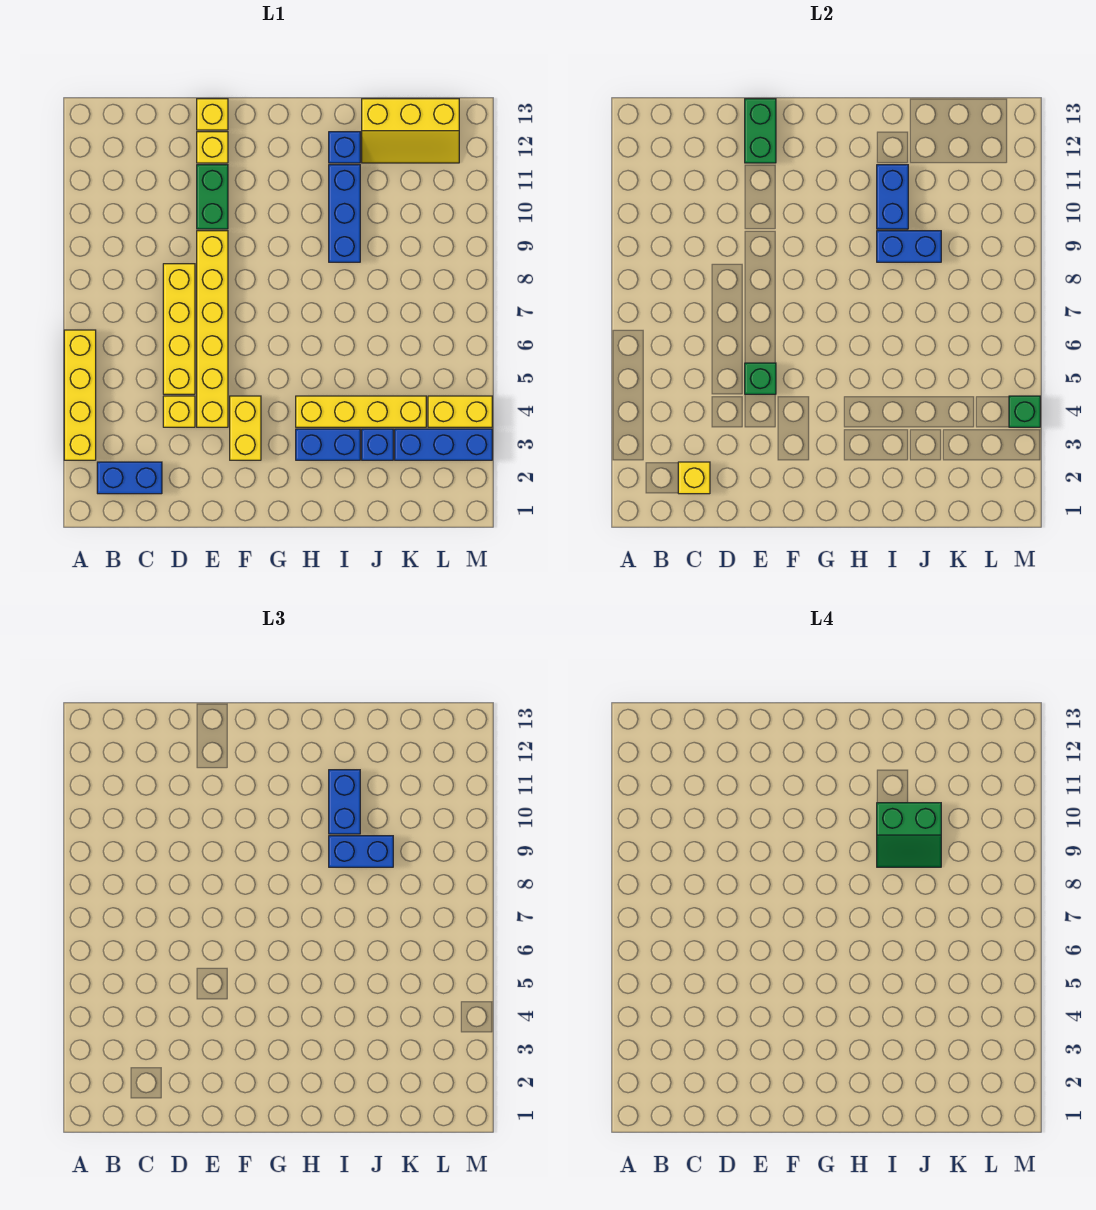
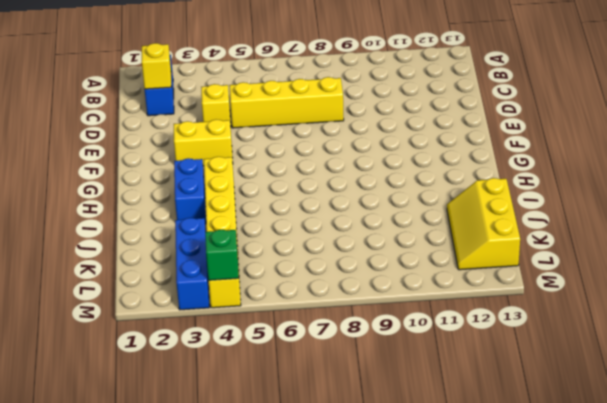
none -> yellow 1x4 brick [64,330,96,460]
none -> yellow 1x6 brick [197,231,228,427]
none -> green 1x2 brick [197,165,228,229]

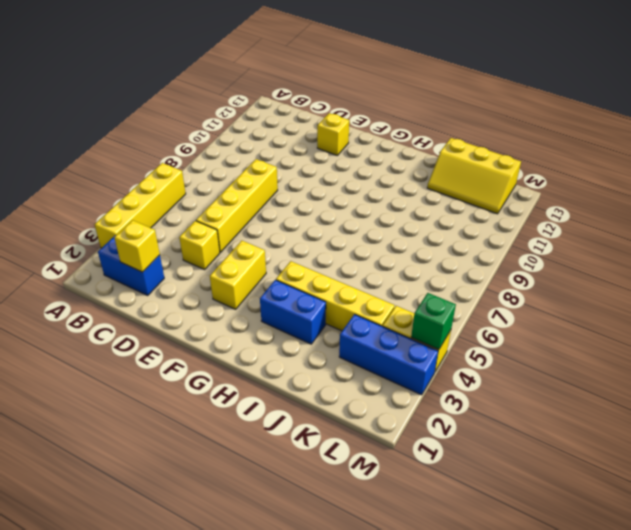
none -> yellow 1x6 brick [197,231,228,427]
none -> green 1x2 brick [197,165,228,229]
none -> yellow 1x1 brick [197,99,228,130]

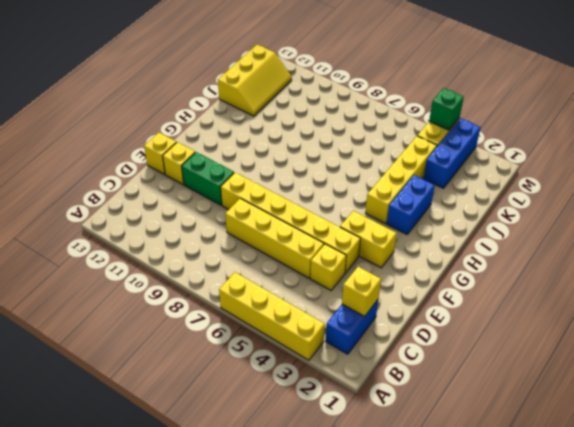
none -> blue 1x3 brick [329,165,360,262]
none -> blue 1x1 brick [329,132,360,163]
none -> blue 1x1 brick [362,429,393,460]

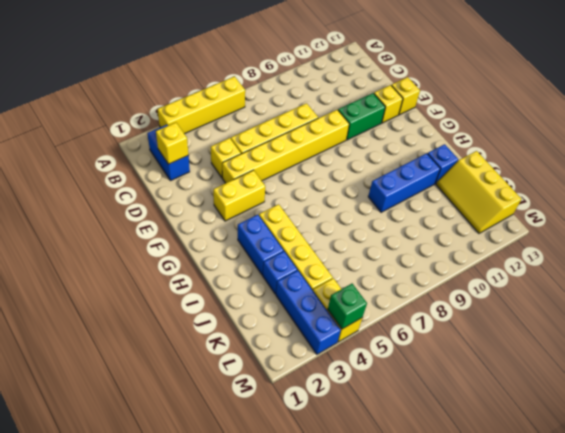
none -> green 1x1 brick [745,363,776,394]
none -> green 1x2 brick [745,99,776,163]
none -> blue 1x2 brick [877,231,941,262]

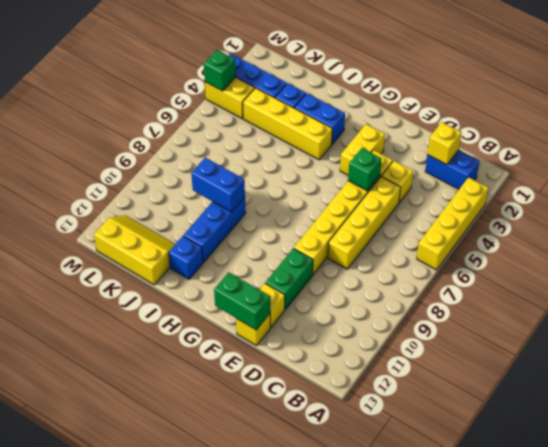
green 1x2 brick [214,272,270,330] -> green 1x2 brick turned to [745,99,776,163]
none -> blue 1x2 brick [877,165,908,229]
none -> blue 1x2 brick [329,836,393,867]
none -> blue 1x2 brick [329,770,360,834]

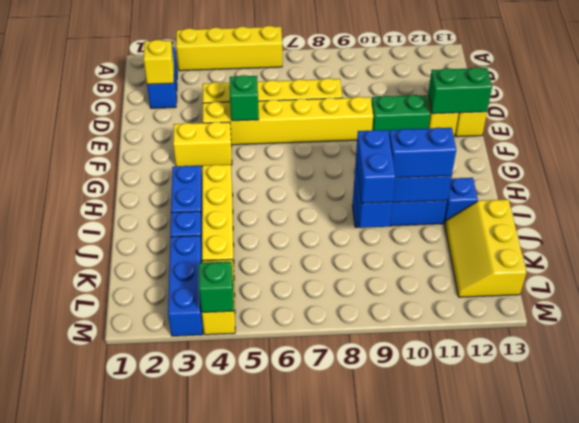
none -> green 2x2 slope [877,803,941,867]

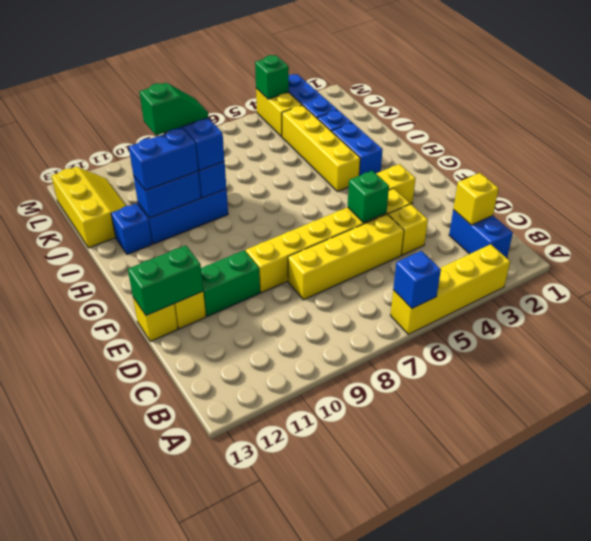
blue 1x1 brick [393,251,441,308] -> none
green 1x2 slope [139,83,208,135] -> green 2x2 slope [877,803,941,867]

